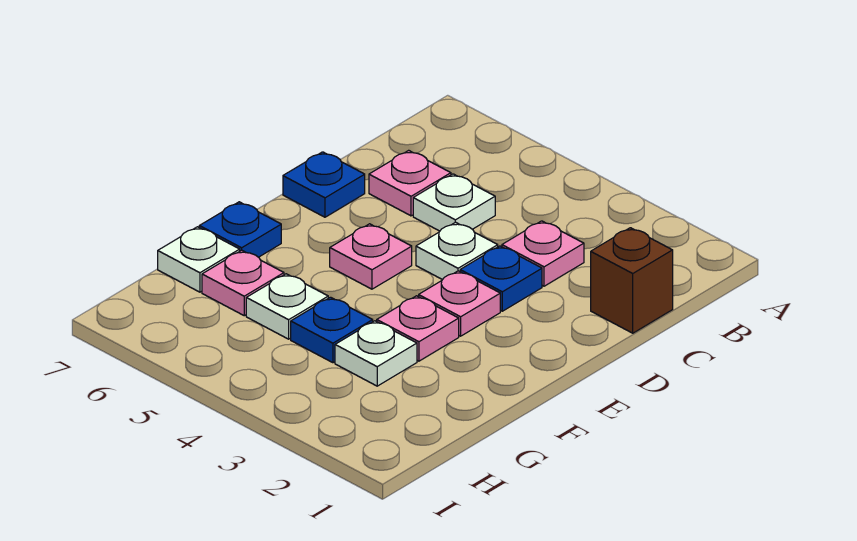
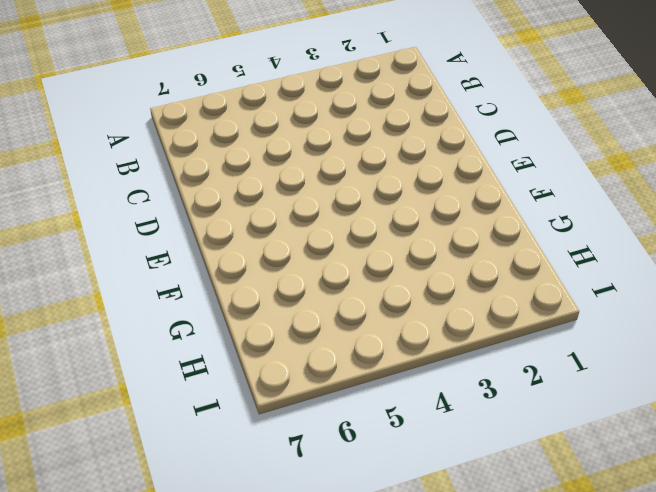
none -> brown 1x1 brick [591,228,673,333]
none -> pink 1x1 plate [502,221,584,286]
none -> white 1x1 plate [413,174,495,231]

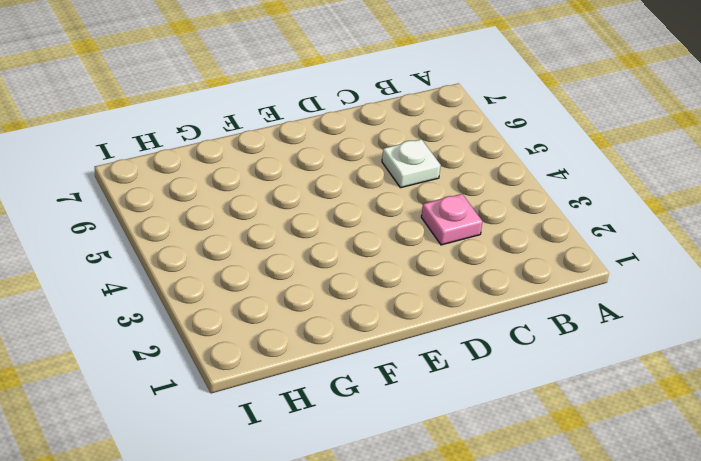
none -> brown 1x1 brick [591,228,673,333]
none -> pink 1x1 plate [369,150,451,216]
none -> blue 1x1 plate [460,246,542,311]

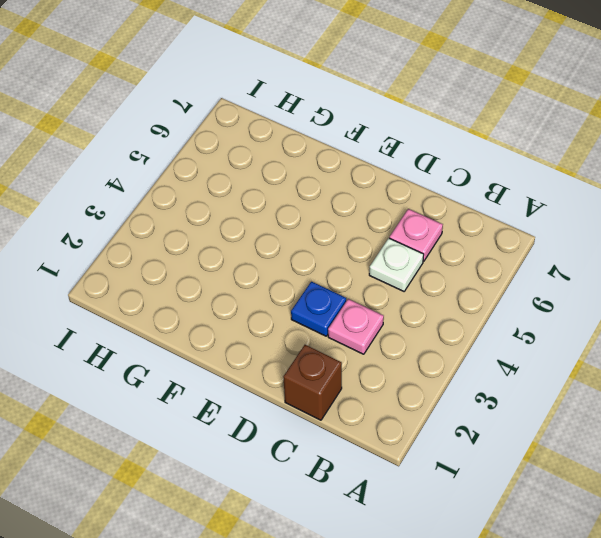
none -> white 1x1 plate [416,222,498,280]
none -> blue 1x1 plate [283,152,365,217]
none -> pink 1x1 plate [419,271,500,336]

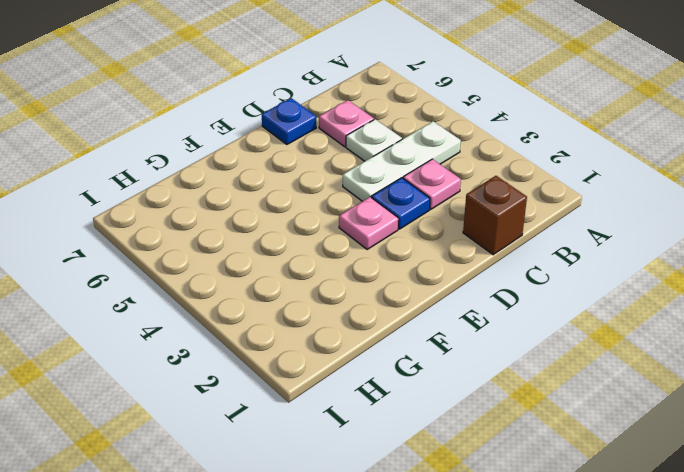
white 1x3 plate [343,121,461,201] -> white 1x1 plate [416,222,498,280]
none -> pink 1x1 plate [330,224,412,289]
none -> pink 1x1 plate [377,296,459,361]
none -> blue 1x1 plate [199,202,281,257]

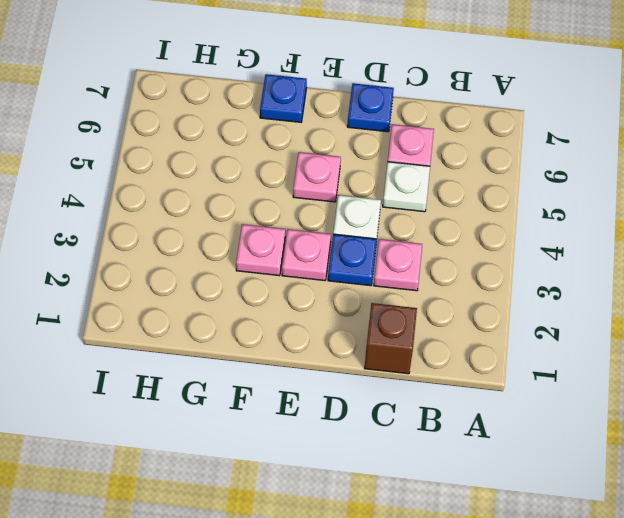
none -> white 1x1 plate [335,321,417,386]
none -> blue 1x1 plate [291,297,373,363]
none -> white 1x1 plate [246,274,328,339]

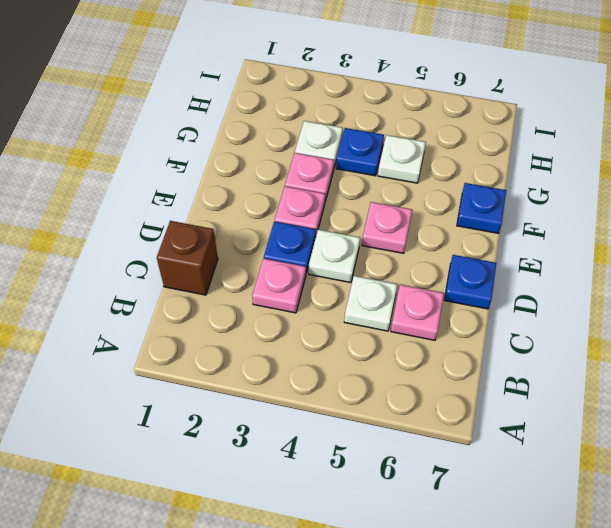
none -> pink 1x1 plate [202,250,284,316]
none -> white 1x1 plate [158,227,240,292]

